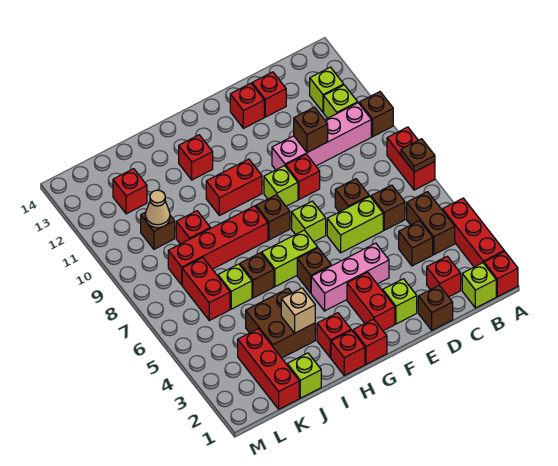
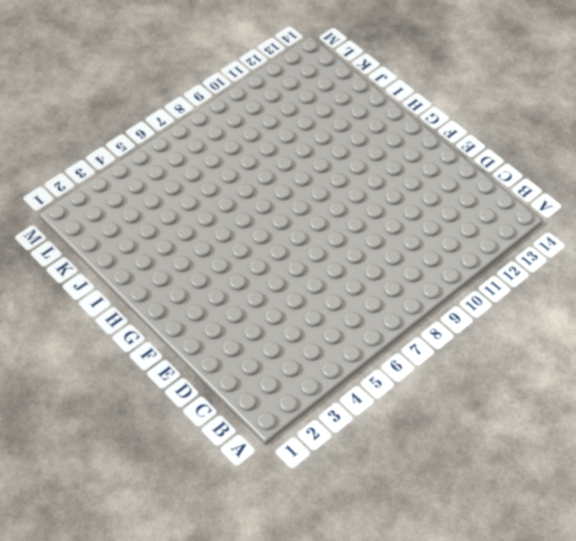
none -> red 1x1 brick [484,251,518,297]
none -> red 1x3 brick [443,198,504,267]
none -> red 1x2 brick [387,127,435,190]
none -> brown 1x1 brick [359,92,393,137]

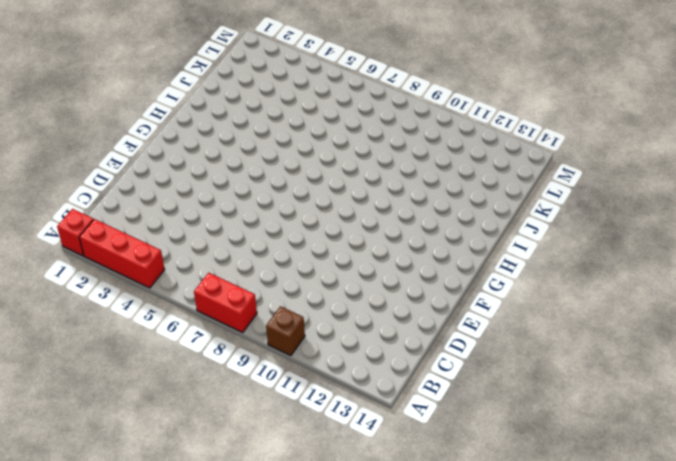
none -> lime 1x1 brick [462,263,496,308]
none -> brown 1x2 brick [407,192,455,255]
none -> pink 1x4 brick [272,103,371,170]
none -> lime 1x1 brick [324,85,358,118]

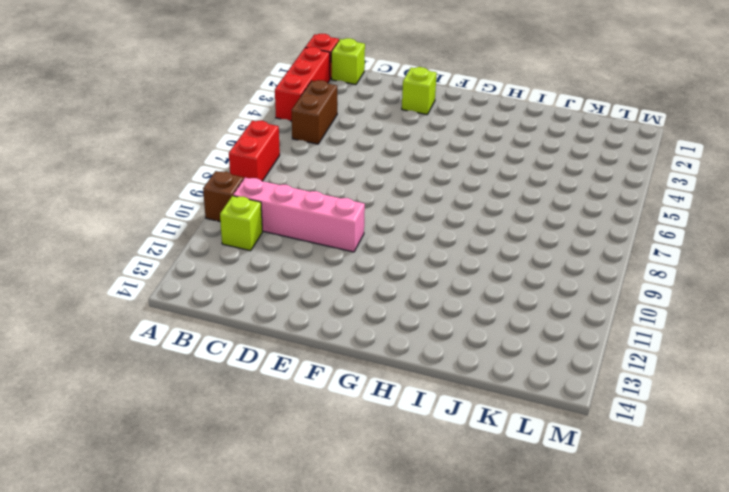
none -> lime 1x1 brick [310,67,344,112]
none -> red 1x1 brick [427,256,461,297]
none -> brown 1x1 brick [399,221,433,266]
none -> brown 1x1 brick [371,185,405,230]

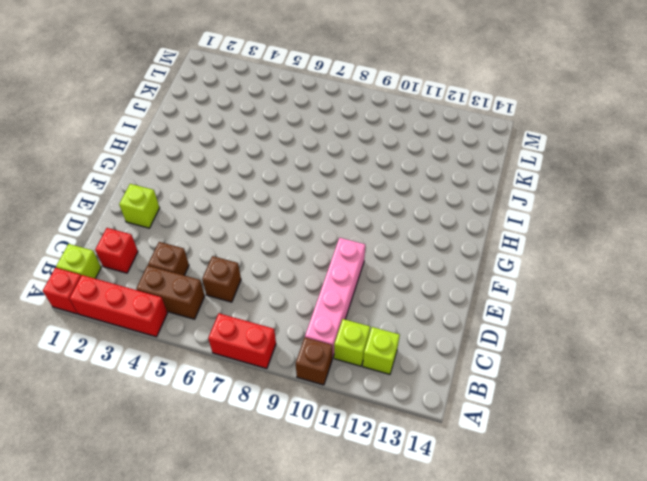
none -> brown 1x1 brick [418,285,453,330]
none -> lime 1x2 brick [327,196,383,253]
none -> brown 1x1 brick [335,179,369,212]
none -> red 1x1 brick [252,72,286,117]

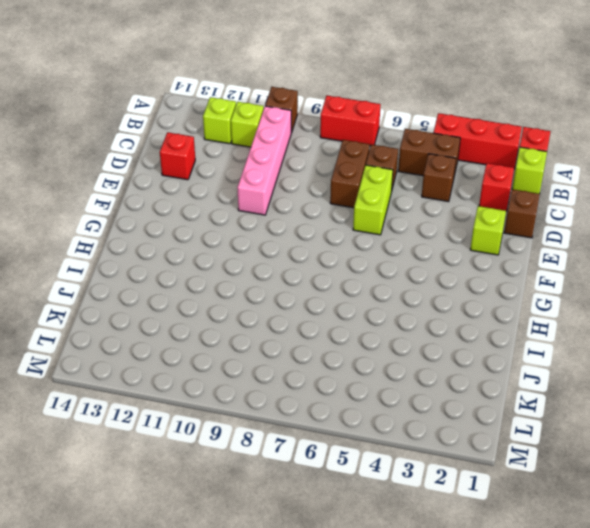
brown 1x2 brick [330,140,370,208] -> brown 1x1 brick [335,179,369,212]
none -> pink 1x3 brick [311,243,389,311]
none -> red 1x1 brick [286,154,320,199]
none -> red 1x1 brick [230,83,264,128]
none -> red 1x2 brick [347,272,395,331]

